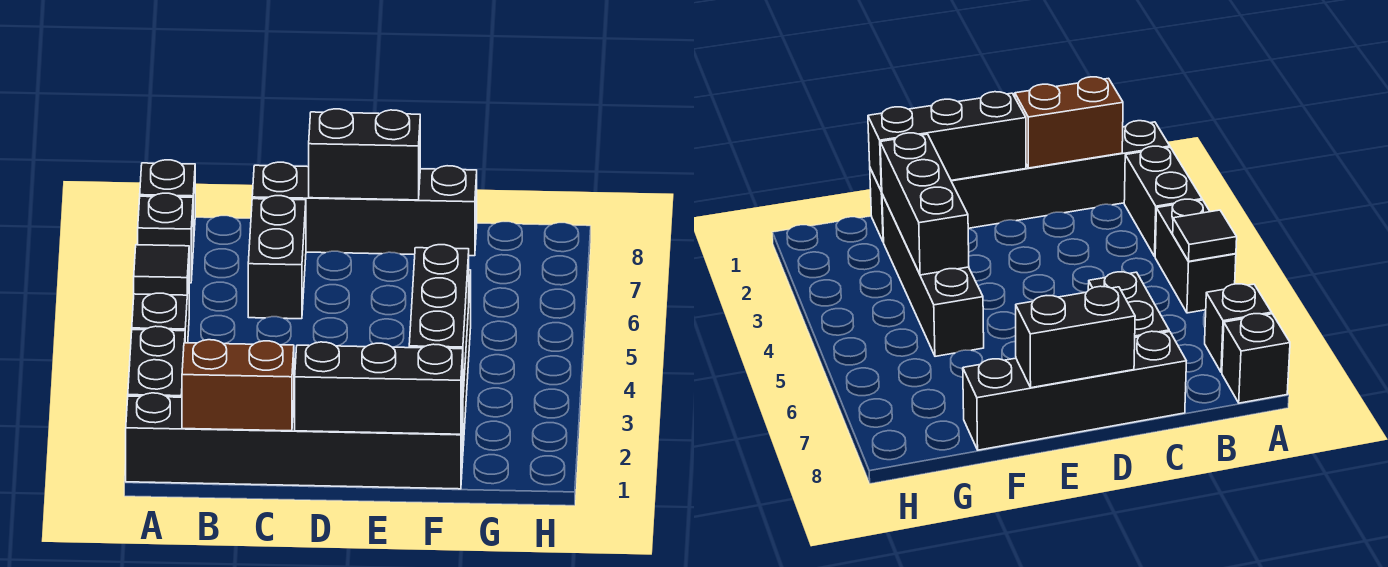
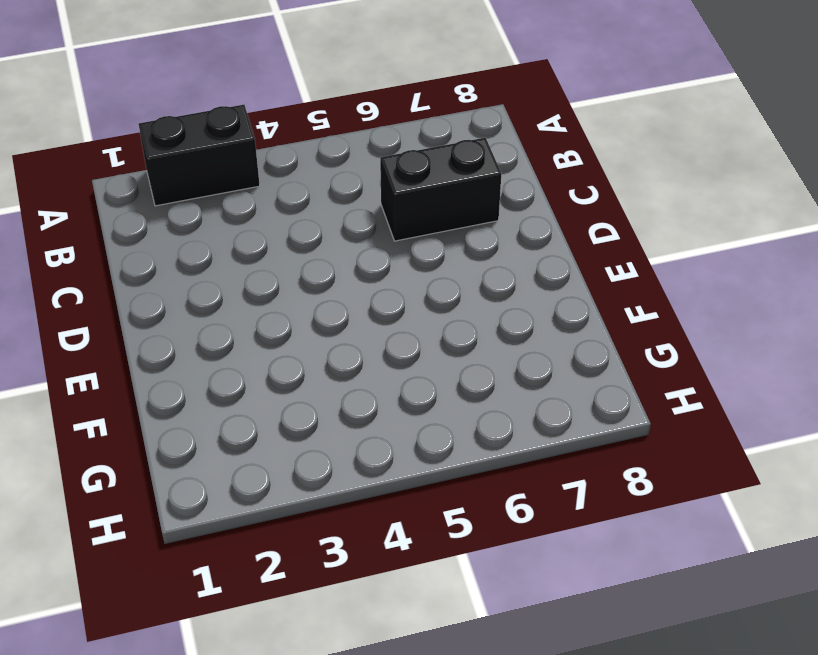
none -> black 1x6 brick [126,393,463,489]
none -> black 1x2 brick [132,277,189,343]
none -> black 1x1 brick [138,193,193,283]

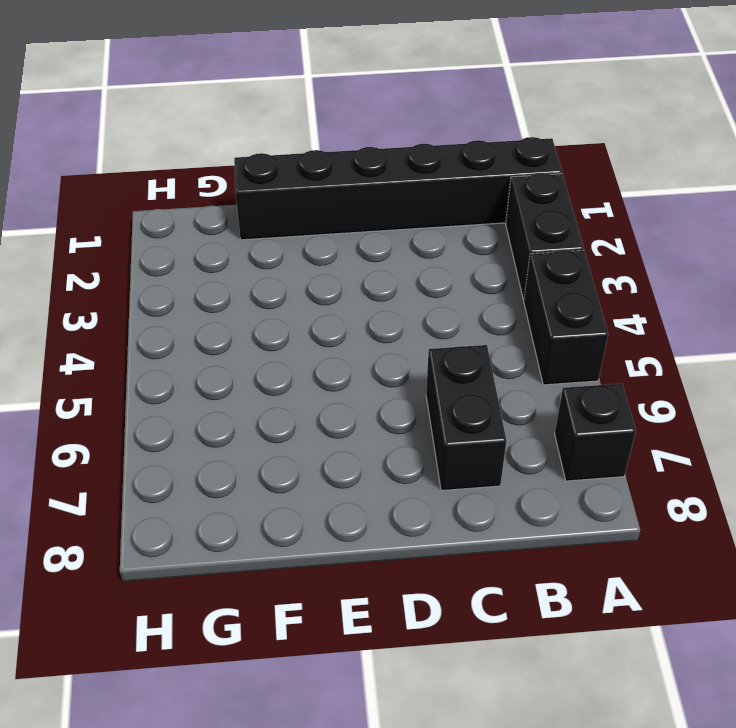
none -> black 1x1 brick [140,160,195,247]
none -> black 1x4 brick [252,162,477,256]
none -> black 1x4 brick [882,194,984,356]

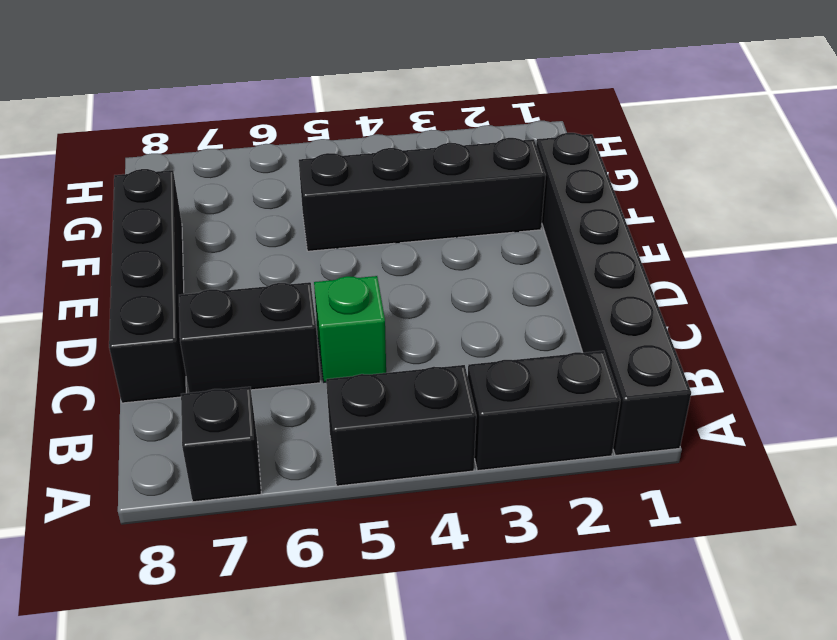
green 1x1 brick [314,276,386,382] -> none
none -> black 1x1 brick [140,160,195,247]
none -> black 1x1 tile [134,245,189,295]
none -> brown 1x2 brick [182,340,294,431]

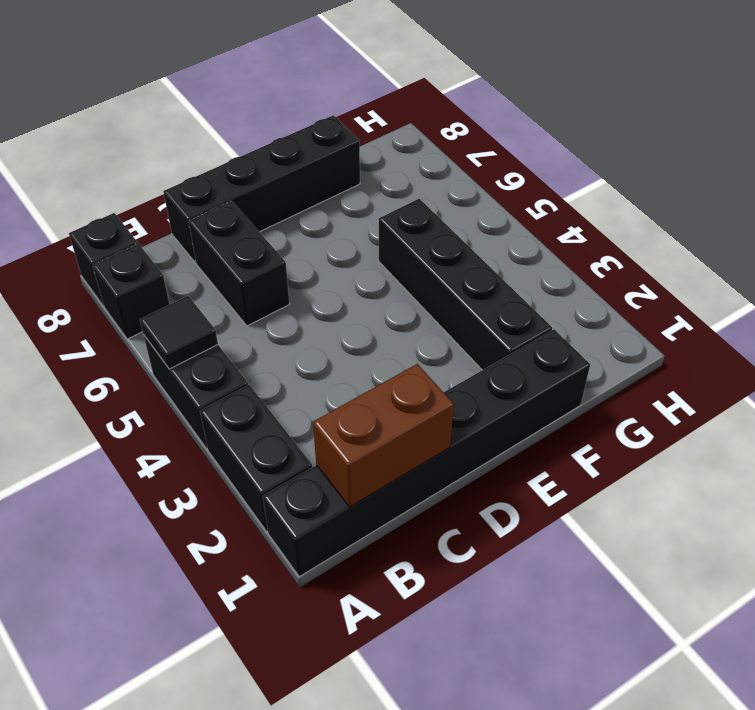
none -> black 1x3 brick [295,342,463,434]
none -> black 1x2 brick [309,109,420,200]
none -> black 1x3 brick [409,245,469,392]

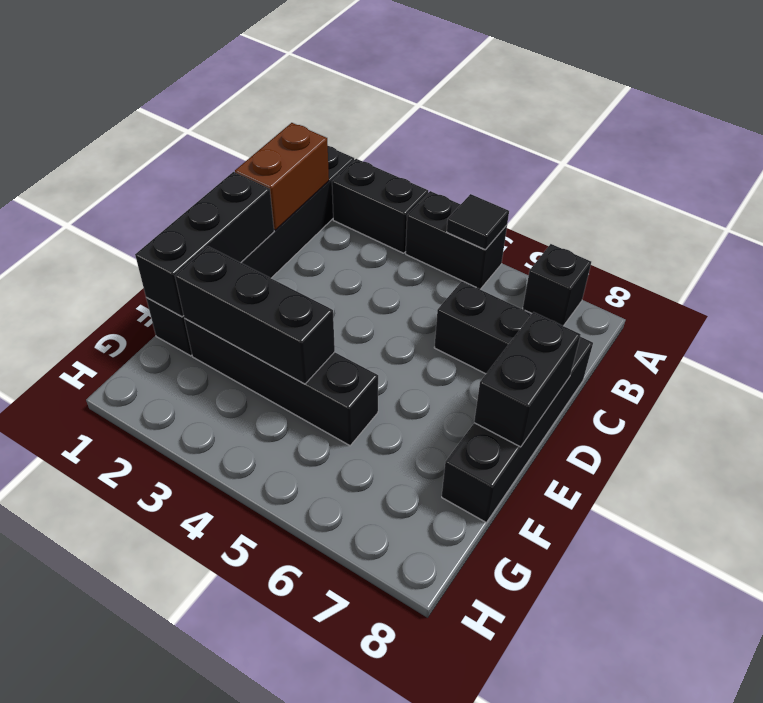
none -> black 1x1 brick [140,160,195,247]

